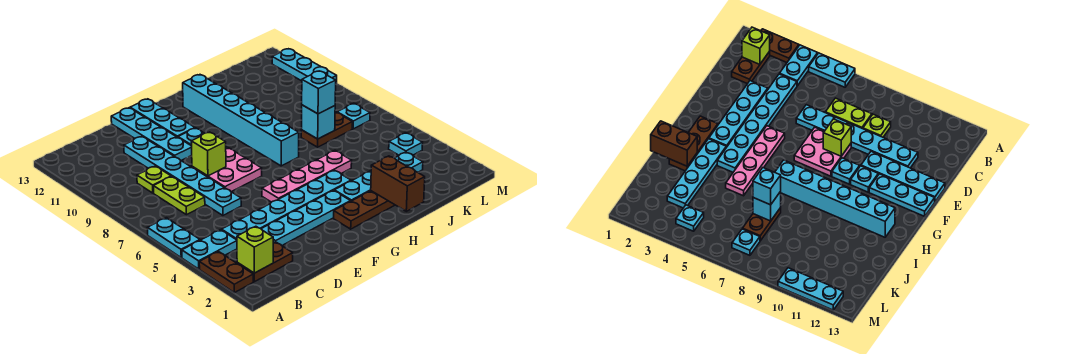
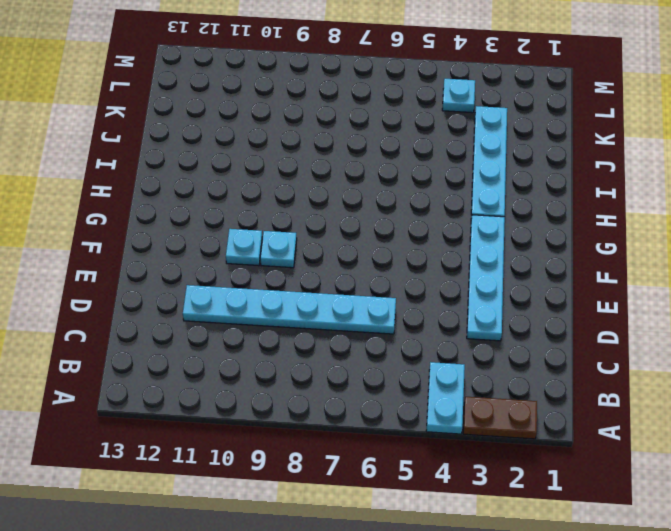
none -> cyan 1x2 plate [148,218,200,257]
none -> brown 1x2 plate [237,242,293,282]
none -> cyan 1x6 plate [222,170,351,240]

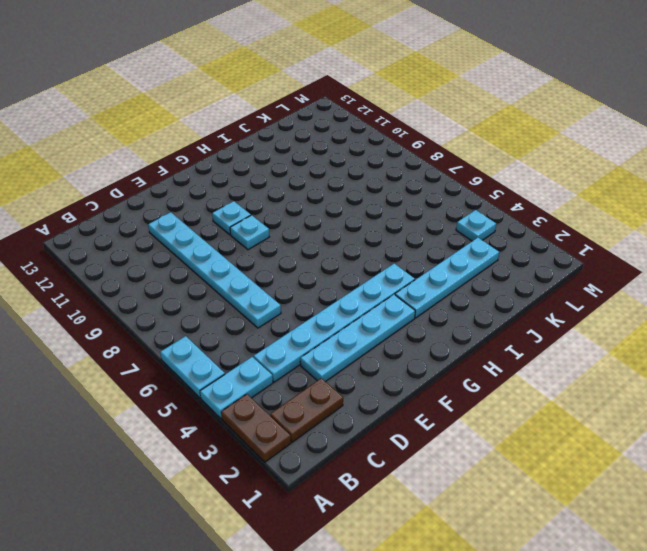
none -> lime 1x2 plate [153,177,205,215]
none -> lime 1x1 plate [137,166,171,193]
none -> pink 2x2 plate [192,148,262,192]

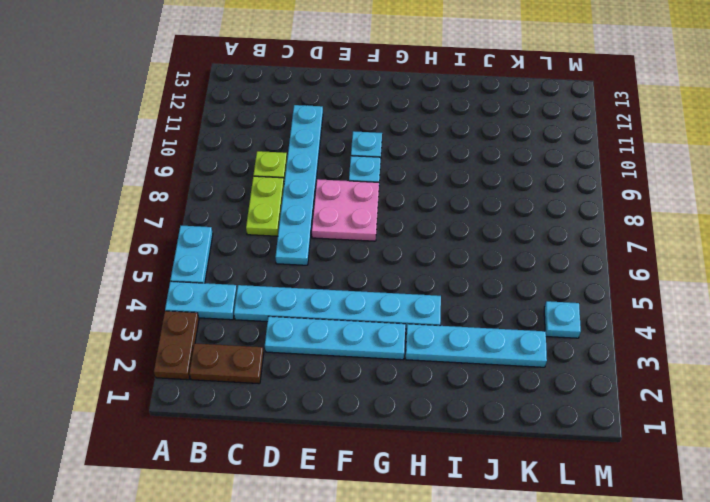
none -> cyan 1x4 plate [111,108,192,161]
none -> pink 1x4 plate [262,151,352,202]
none -> cyan 1x3 plate [130,99,195,137]

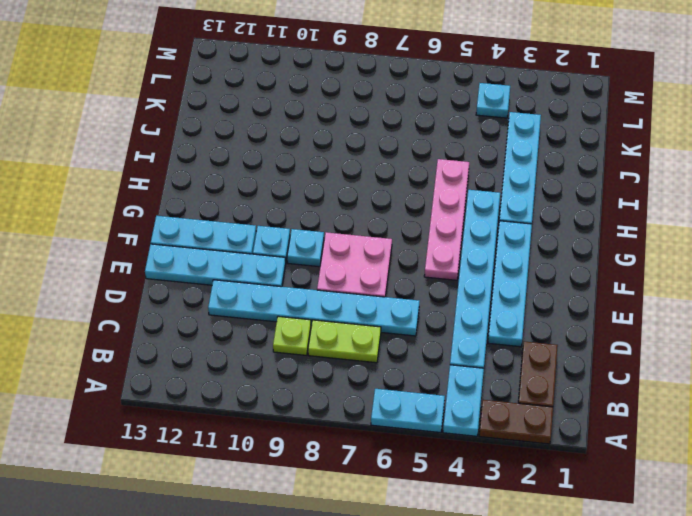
none -> brown 1x3 plate [334,191,395,229]
none -> cyan 1x6 brick [183,75,299,166]
none -> brown 1x2 plate [301,112,353,147]

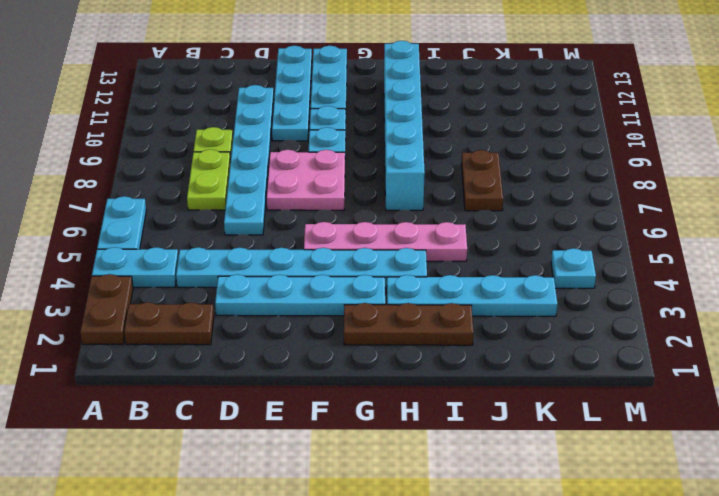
brown 1x2 plate [461,150,503,211] -> brown 1x2 plate turned to [301,112,353,147]
none -> cyan 1x1 plate [337,104,370,129]
none -> cyan 1x3 plate [272,49,337,83]
none -> lime 1x1 brick [237,226,273,273]

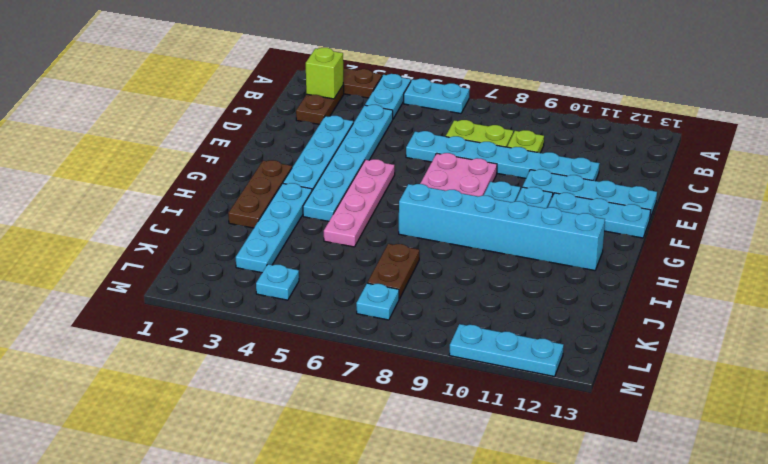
none -> lime 1x1 brick [191,132,226,176]
none -> brown 1x2 brick [371,156,425,211]
none -> cyan 1x1 brick [301,105,335,139]

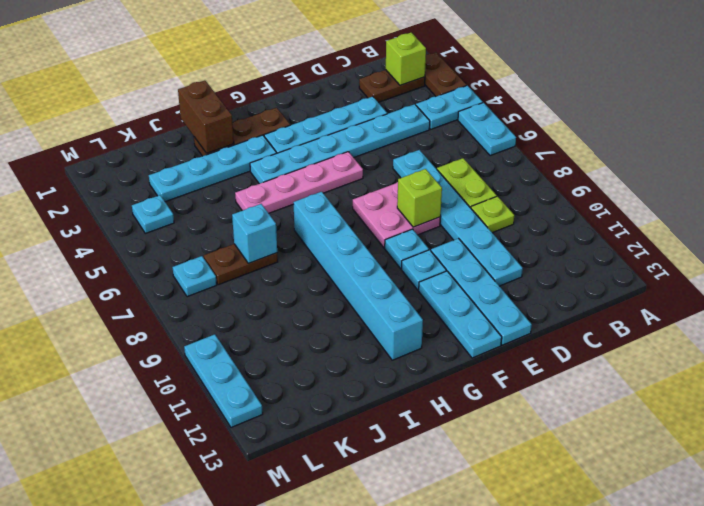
none -> cyan 1x1 brick [302,71,336,114]

